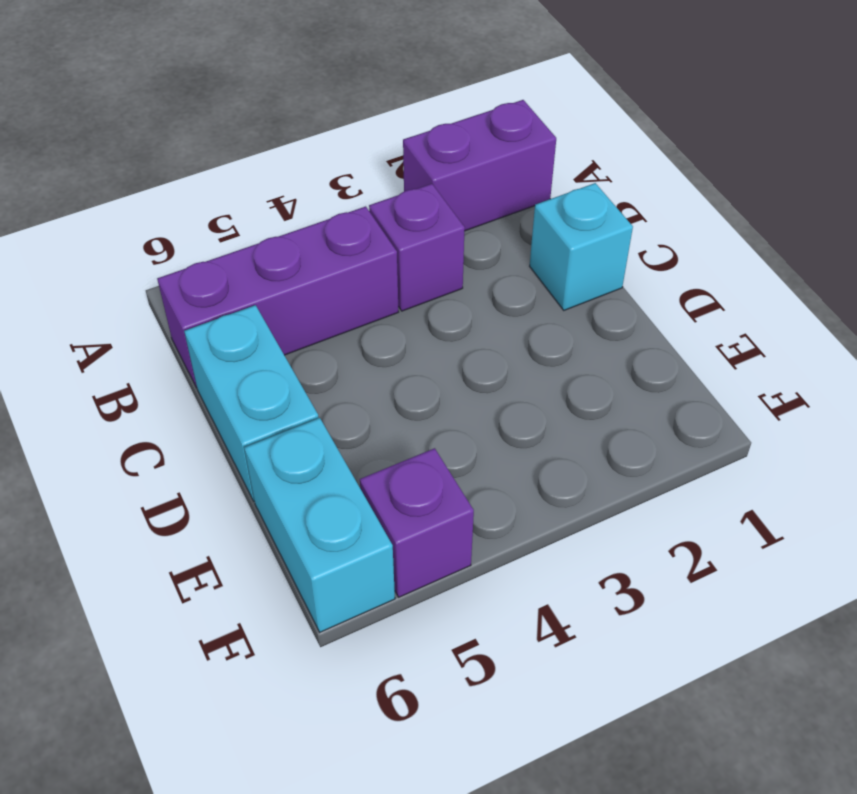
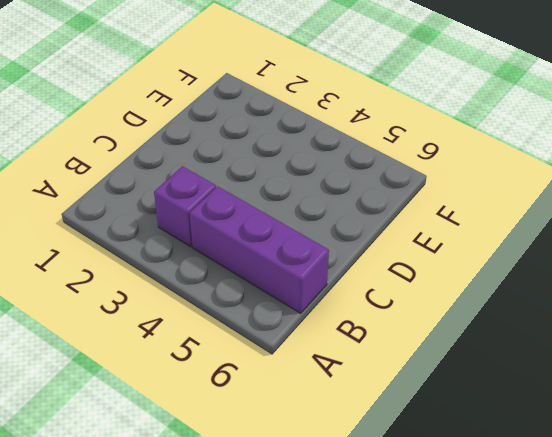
none -> purple 1x2 brick [403,100,556,231]
none -> cyan 1x1 brick [530,183,633,310]

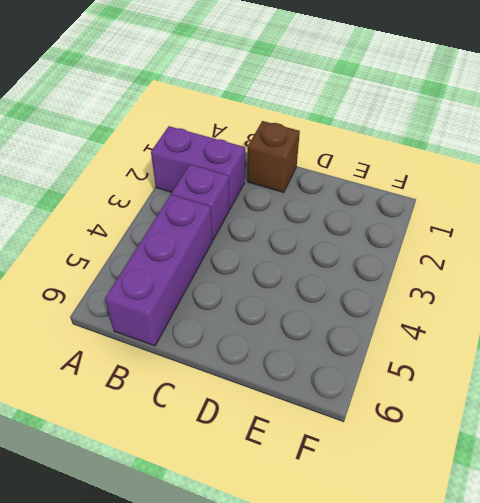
purple 1x2 brick [151,126,245,210] -> purple 1x2 brick turned to [403,100,556,231]
brown 1x1 brick [247,121,300,193] -> cyan 1x1 brick [530,183,633,310]
none -> cyan 1x2 brick [184,305,319,501]
none -> cyan 1x2 brick [244,418,395,632]

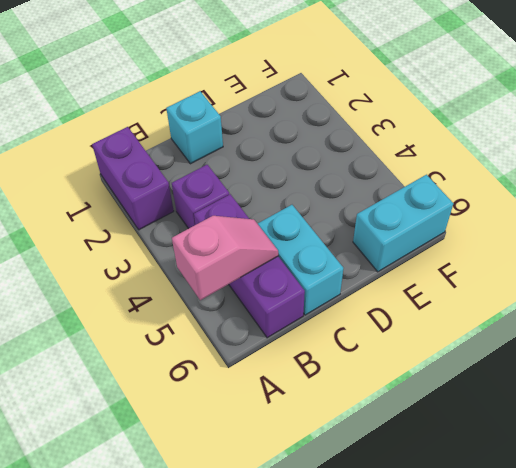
pink 1x2 slope [172,216,278,300] -> none
cyan 1x2 brick [258,205,343,315] -> cyan 1x2 brick turned to [184,305,319,501]
none -> purple 1x1 brick [360,448,474,597]

